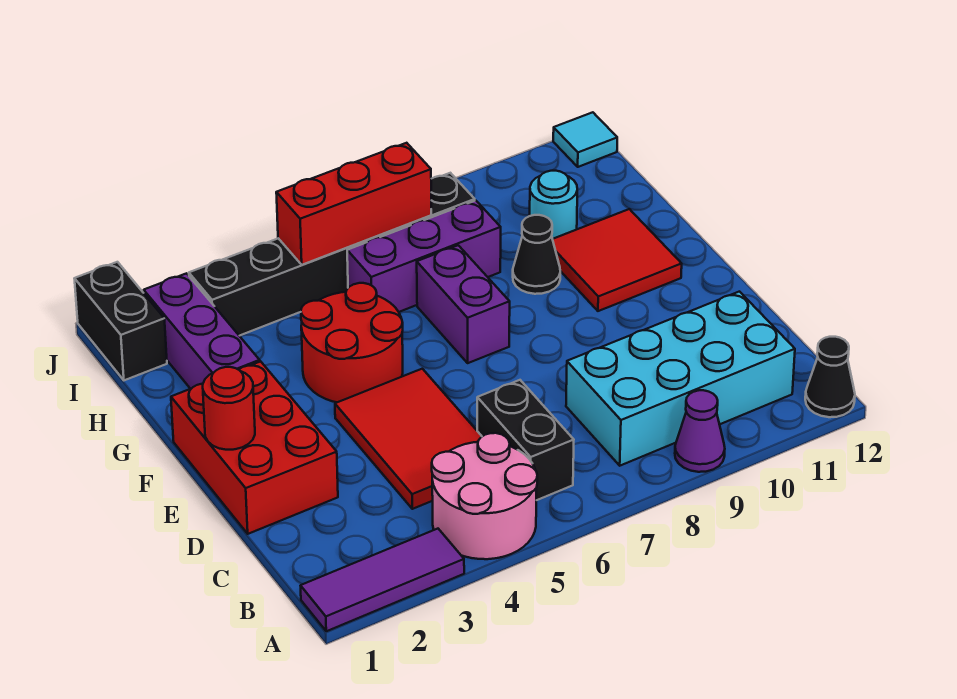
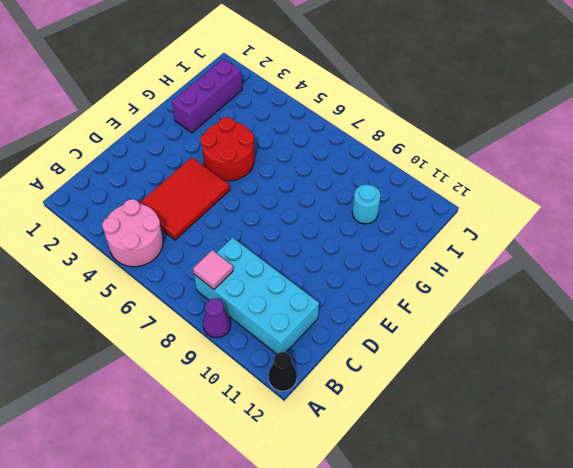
pink 1x1 tile [193,250,233,289] -> none
none -> purple 1x3 tile [301,529,464,631]
none -> black 1x2 brick [477,380,574,500]
none -> red 2x3 brick [171,361,338,534]

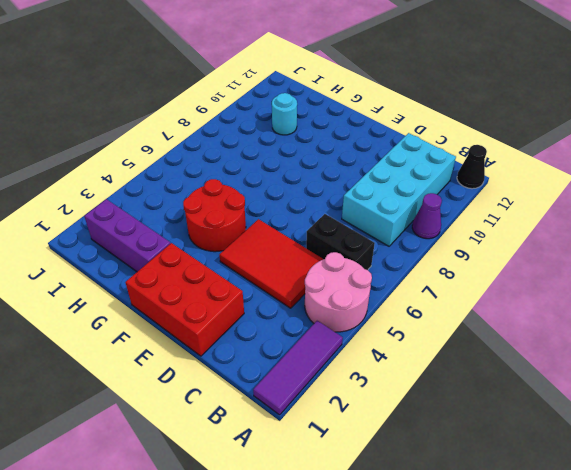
none -> purple 1x2 brick [417,245,510,363]
none -> red 2x2 tile [553,209,682,311]
none -> black 1x1 cone [513,215,560,294]

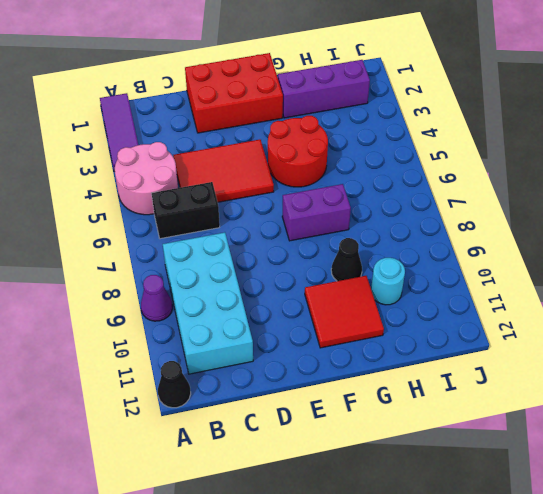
none -> purple 1x3 brick [347,201,501,312]
none -> black 1x2 brick [74,262,167,380]
none -> black 1x6 brick [189,173,475,336]

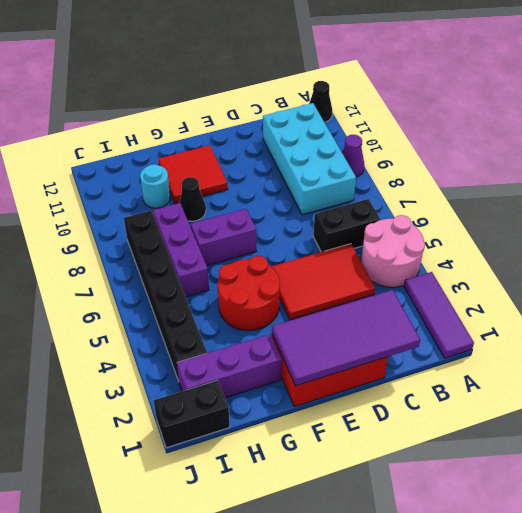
purple 2x4 tile [272,290,420,386] -> red 1x1 round brick [203,367,255,450]
none -> cyan 1x1 tile [553,112,617,167]
none -> red 1x3 brick [276,143,431,265]

